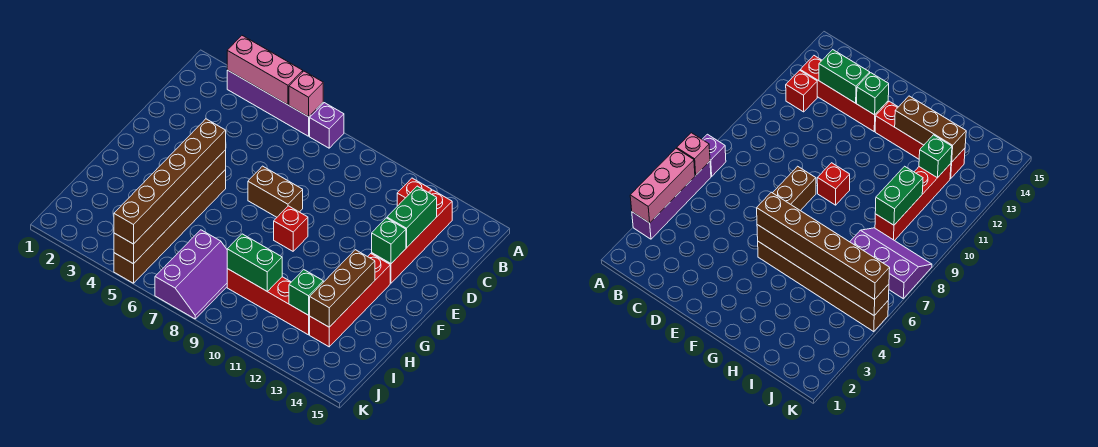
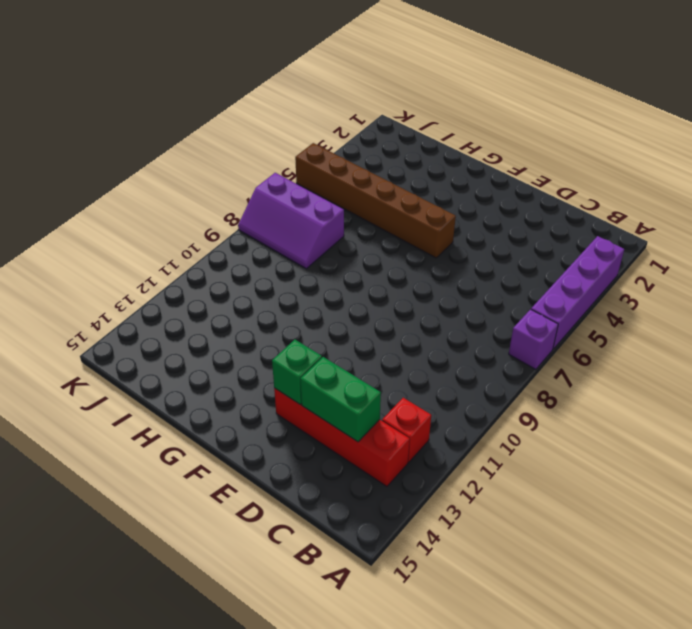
none -> brown 1x2 brick [248,166,303,217]
none -> red 1x1 brick [274,206,308,251]
none -> red 1x4 brick [310,254,390,347]

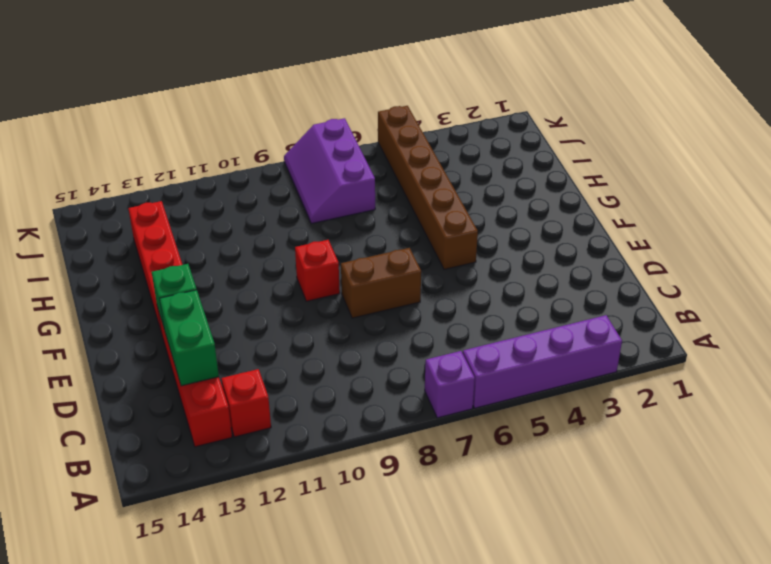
none -> red 1x4 brick [227,269,310,335]
none -> pink 1x3 brick [227,36,303,105]
none -> pink 1x1 brick [289,71,323,117]

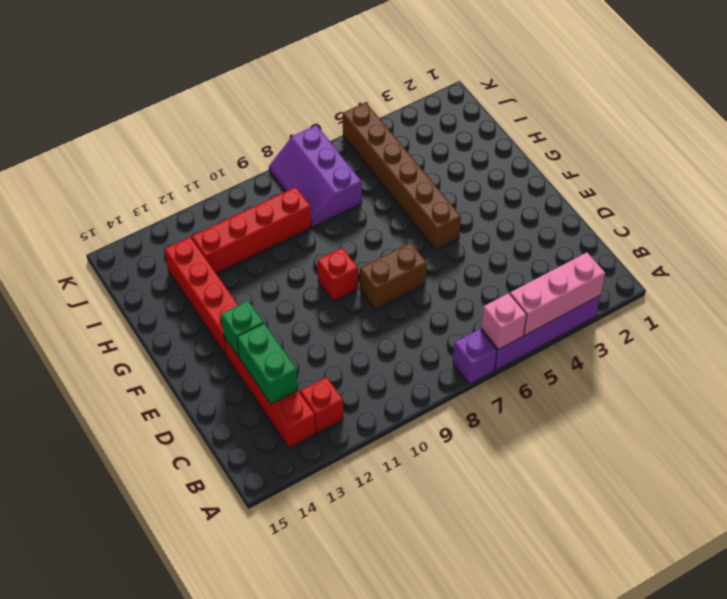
none -> brown 1x6 brick [114,150,226,264]
none -> brown 1x3 brick [310,250,375,327]
none -> green 1x2 brick [227,234,282,292]

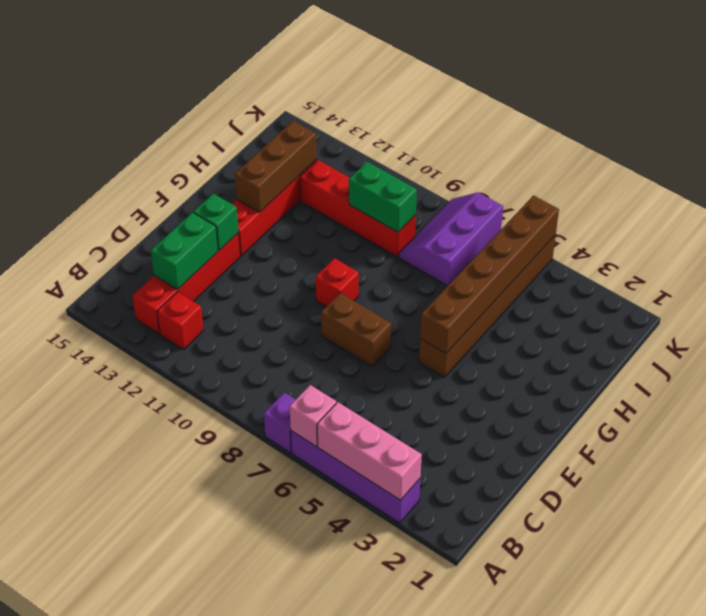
none -> green 1x1 brick [289,270,323,315]
none -> brown 1x6 brick [114,119,226,244]

